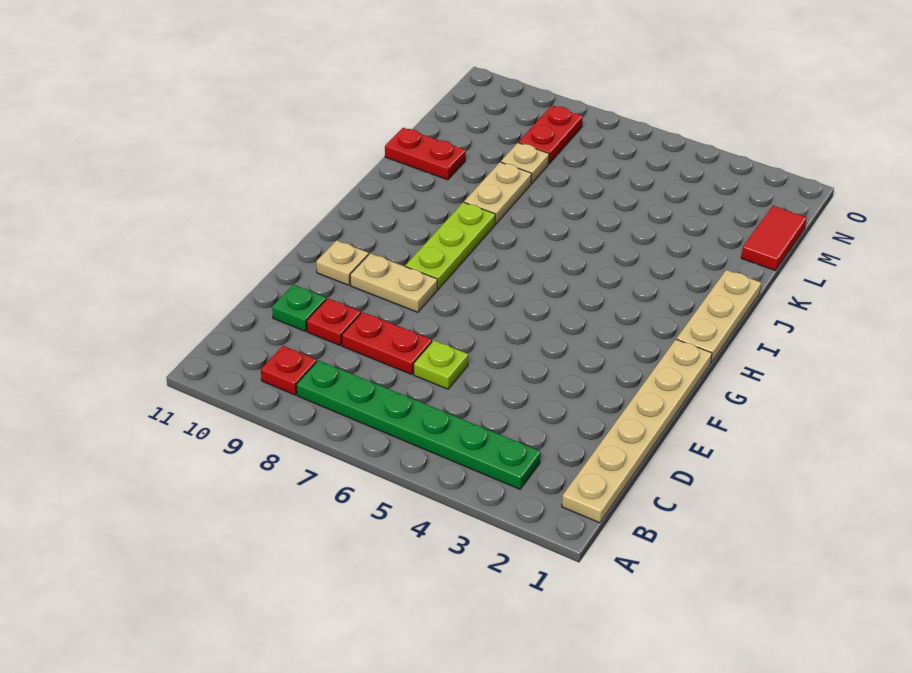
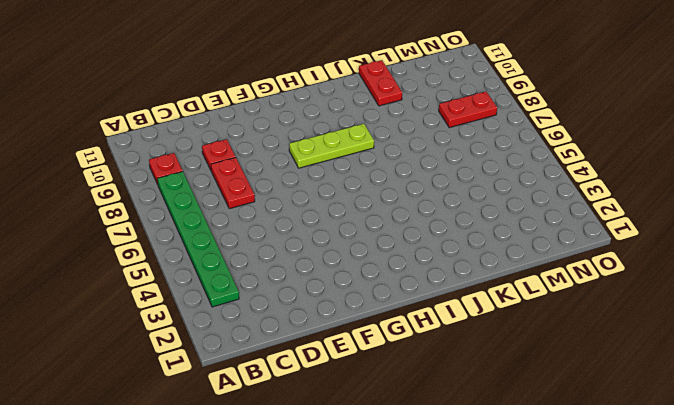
none -> tan 1x6 plate [562,339,712,523]
none -> lime 1x1 plate [414,340,468,389]
none -> green 1x1 plate [272,285,326,332]

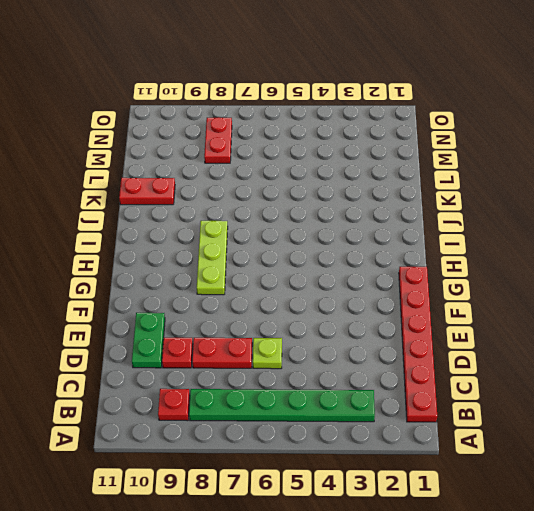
red 1x6 plate [399,267,437,422] -> tan 1x6 plate [562,339,712,523]
green 1x2 plate [132,313,165,368] -> green 1x1 plate [272,285,326,332]
none -> tan 1x2 plate [350,253,437,312]
none -> tan 1x1 plate [316,240,369,285]
none -> tan 1x3 plate [677,270,761,363]

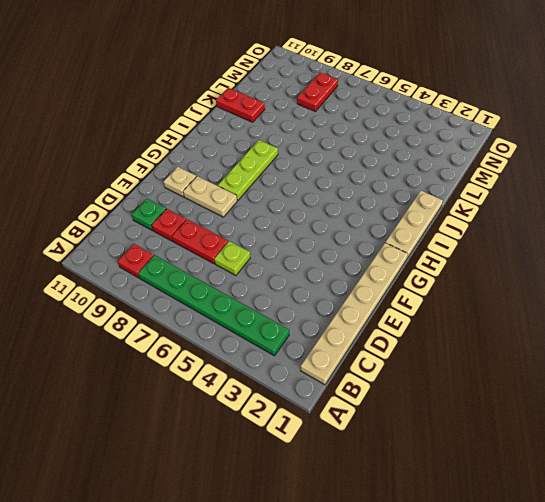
none -> tan 1x2 plate [464,162,532,224]
none -> red 1x2 tile [741,206,807,271]
none -> tan 1x1 plate [501,143,549,184]

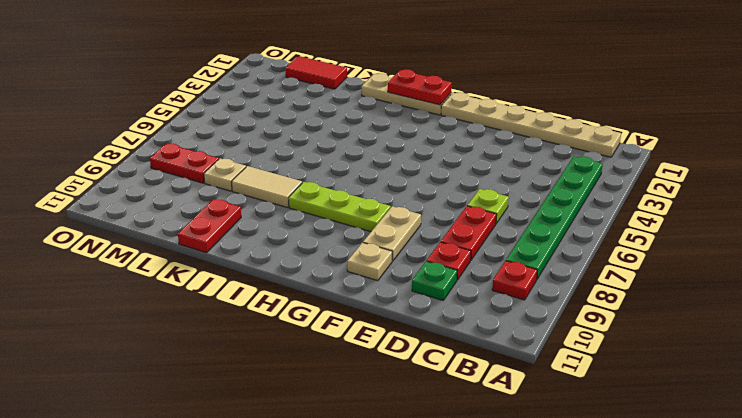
red 1x2 plate [388,69,452,105] -> none
tan 1x2 tile [231,166,302,208] -> tan 1x2 plate [464,162,532,224]

